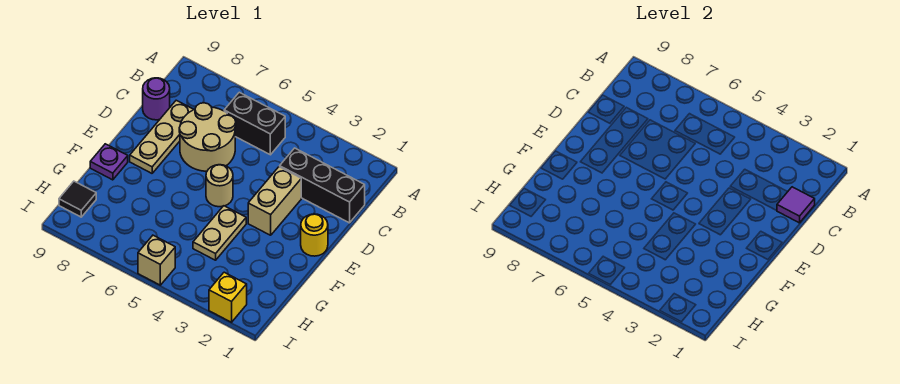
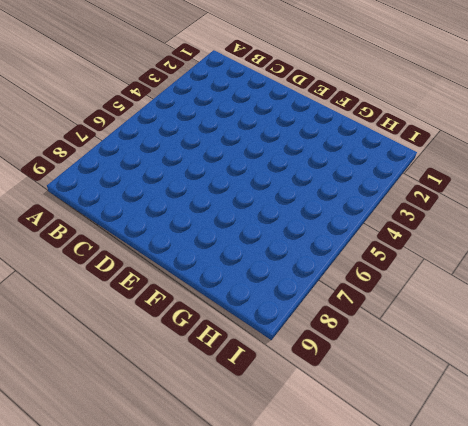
none -> black 1x2 brick [224,92,285,155]
none -> black 1x3 brick [280,148,365,223]
none -> tan 2x2 round brick [179,103,236,171]

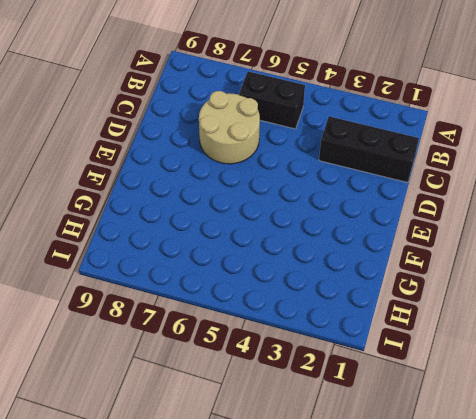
none -> tan 1x3 plate [130,100,194,173]
none -> purple 1x1 round brick [143,78,170,120]
none -> tan 1x2 brick [248,167,301,235]

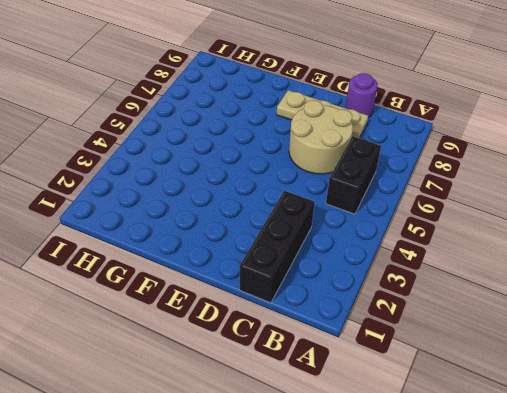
none -> tan 1x2 brick [248,167,301,235]
none -> yellow 1x1 round brick [301,214,328,256]
none -> tan 1x1 round brick [206,165,233,207]

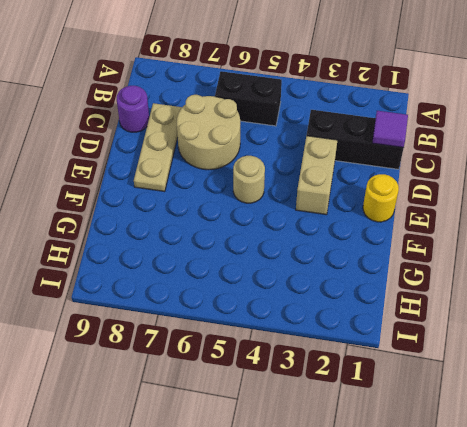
none -> tan 1x2 plate [193,206,246,260]
none -> purple 1x1 plate [90,144,128,180]
none -> black 1x1 tile [59,181,96,217]

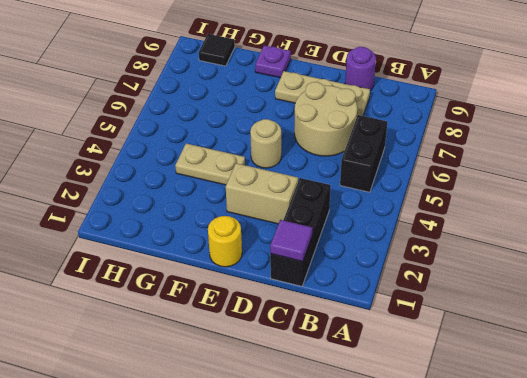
none -> yellow 1x1 brick [209,272,247,322]
none -> tan 1x1 brick [138,235,175,285]

